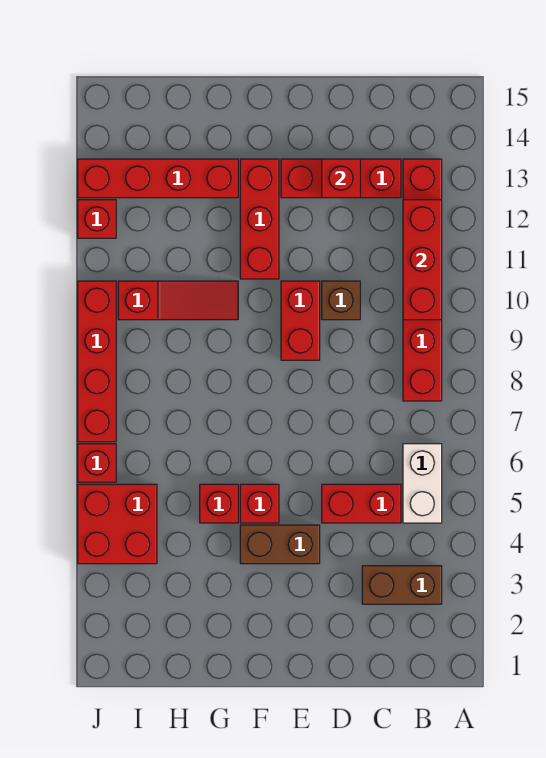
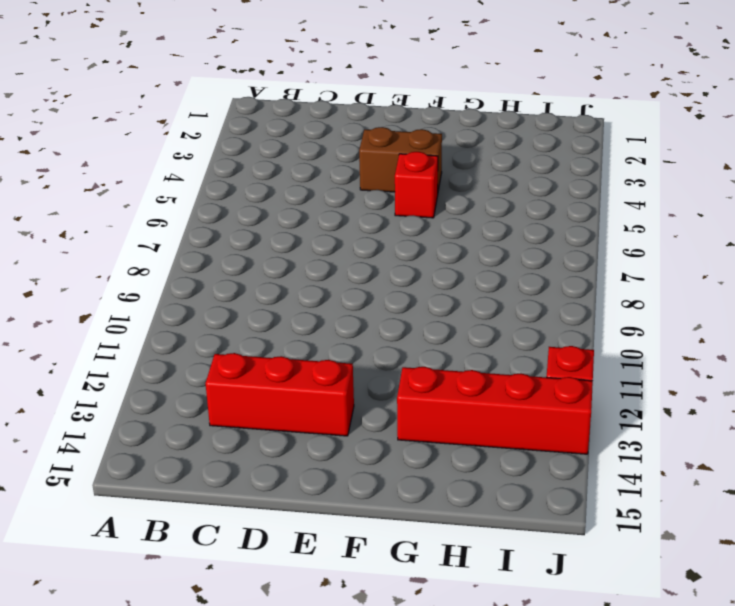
none -> brown 1x2 brick [362,566,442,604]
none -> white 1x2 brick [403,444,442,523]
none -> red 1x6 brick [403,159,442,401]

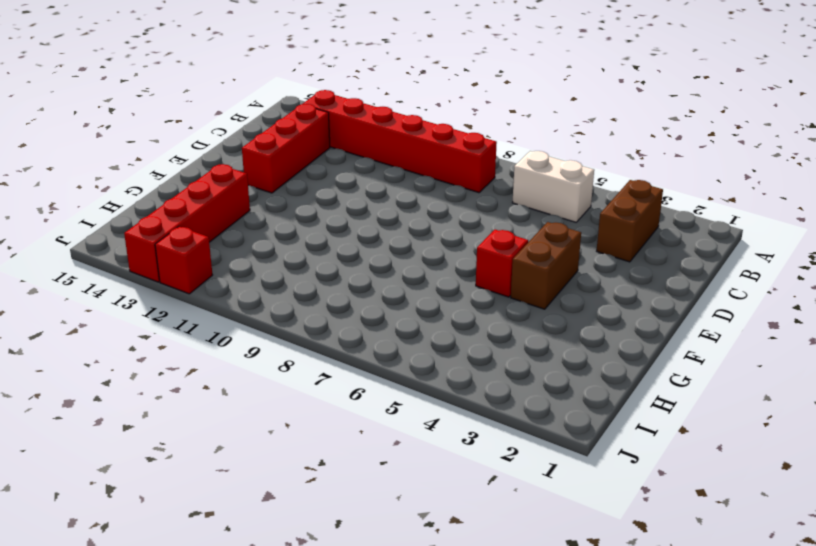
none -> red 1x2 brick [322,484,401,523]
none -> brown 1x1 brick [322,281,360,320]
none -> red 1x2 brick [281,281,320,360]

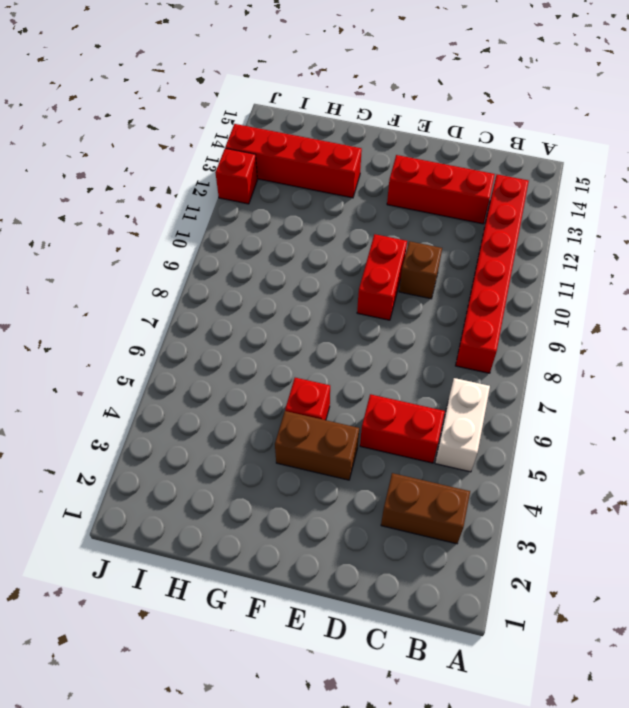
none -> red 1x3 brick [240,159,279,279]
none -> red 1x1 brick [200,484,238,523]
none -> red 1x3 slope [118,281,238,320]

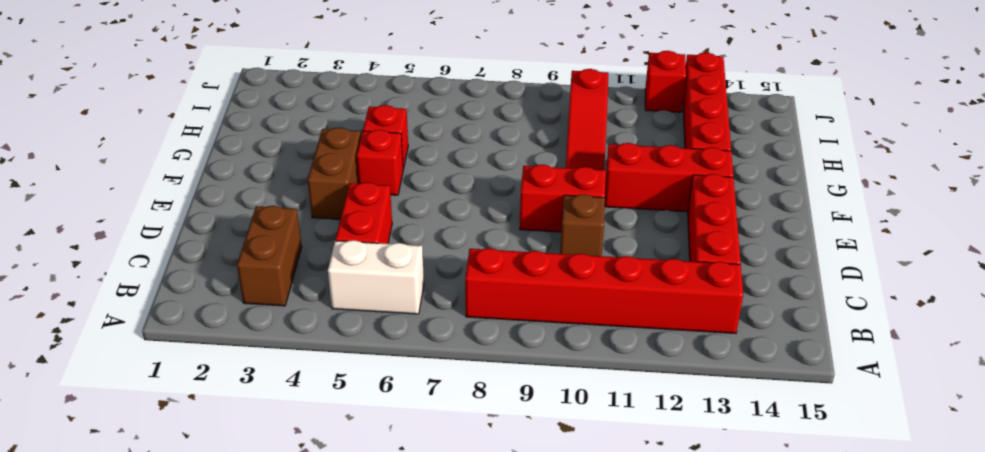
none -> red 2x2 brick [78,484,157,564]
none -> red 1x1 brick [78,444,116,482]
none -> red 1x4 brick [78,281,116,442]

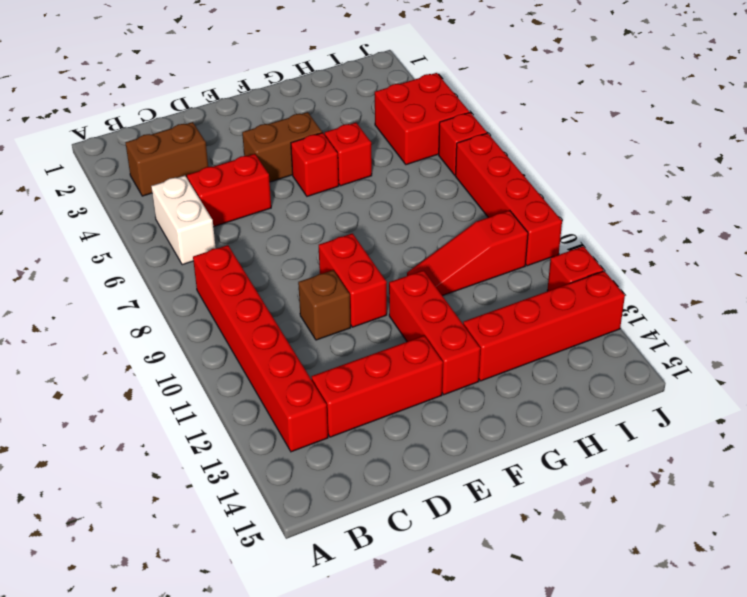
none -> red 1x3 brick [403,200,442,320]
none -> red 1x1 brick [322,159,360,198]

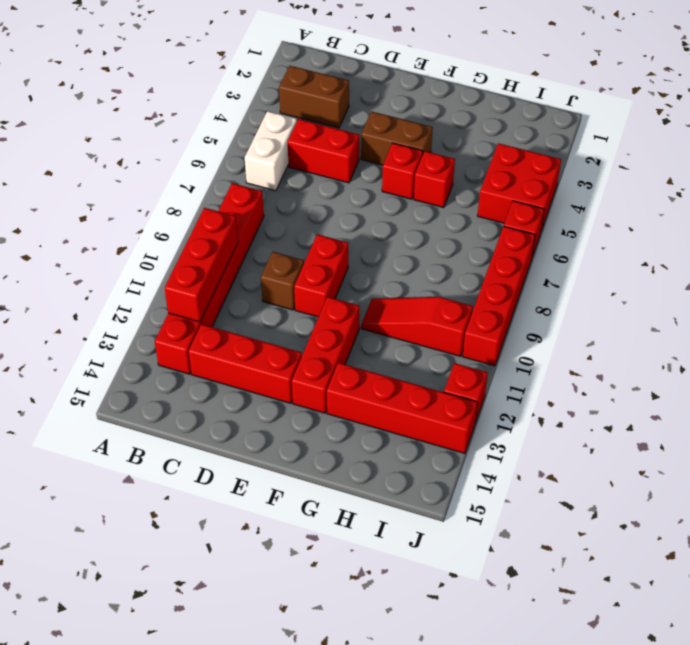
none -> red 1x1 brick [322,159,360,198]

